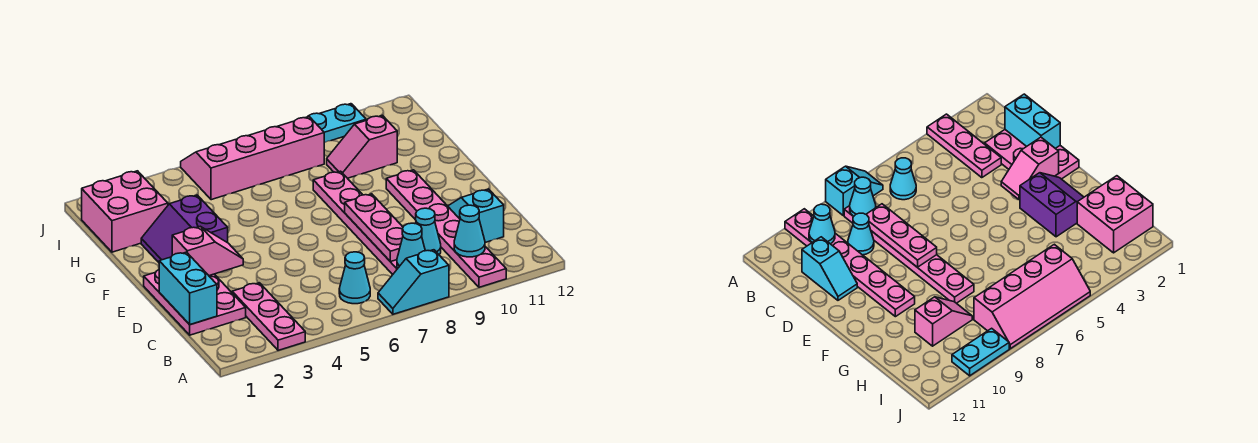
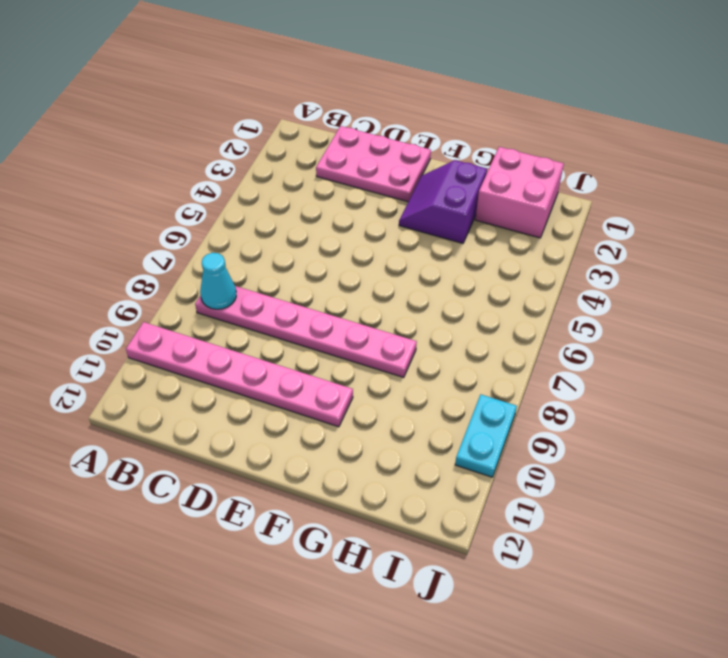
purple 2x2 slope [399,160,487,243] -> purple 2x2 slope turned to [141,195,228,262]
none -> pink 1x3 plate [232,283,305,350]
none -> cyan 1x2 slope [378,250,449,314]
none -> cyan 1x1 cone [339,252,370,304]

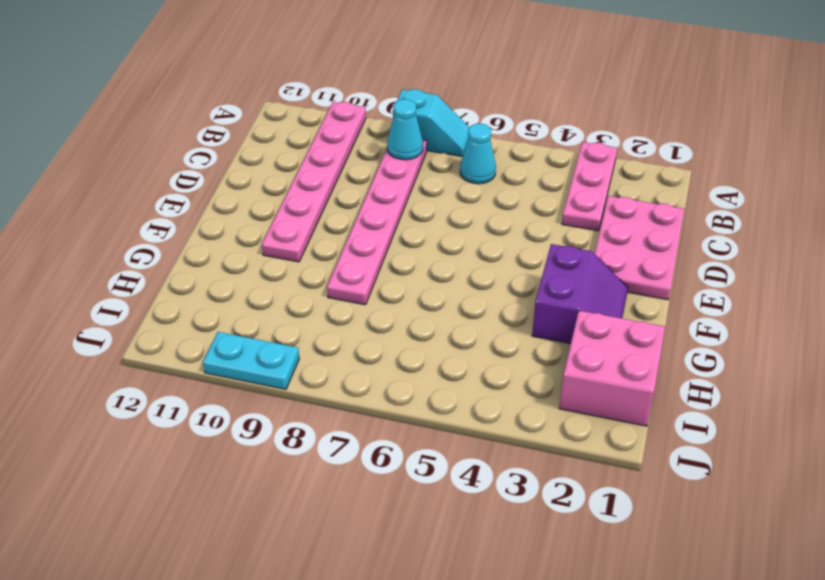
none -> cyan 1x1 cone [415,208,441,255]
none -> cyan 1x2 slope [448,189,504,243]
none -> pink 1x2 slope [327,115,397,178]

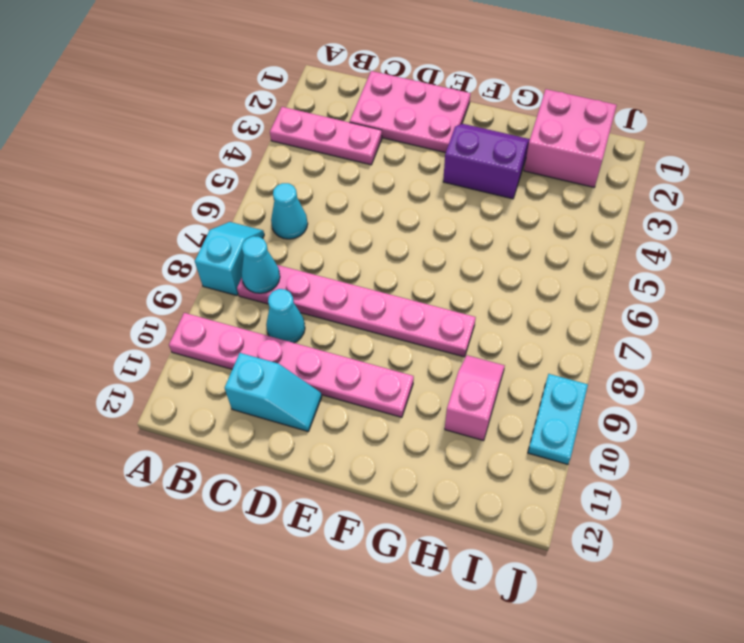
none -> pink 2x4 slope [181,117,324,200]
none -> cyan 1x1 cone [454,205,485,257]
none -> cyan 1x2 brick [159,252,217,325]

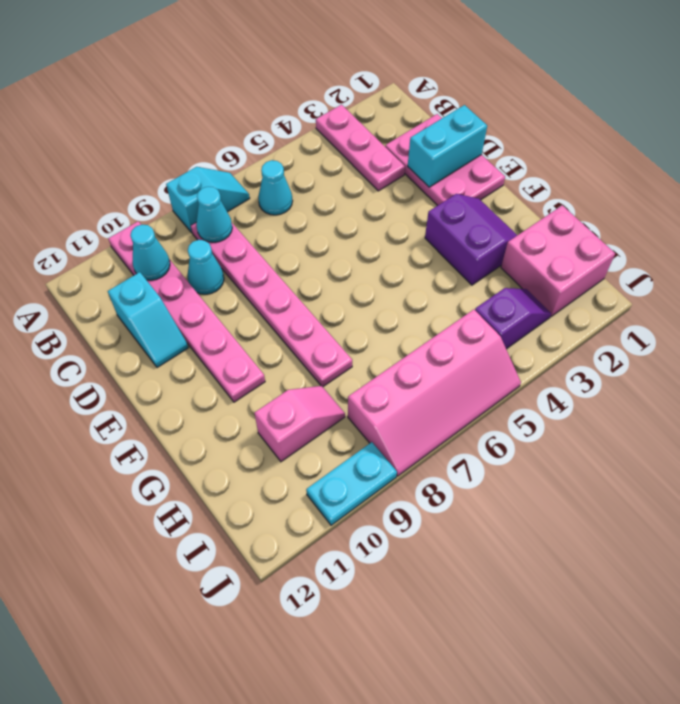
cyan 1x2 brick [408,105,487,187] -> cyan 1x2 brick turned to [159,252,217,325]
purple 1x2 slope [475,288,551,349] -> none
none -> pink 1x3 plate [345,194,403,262]
none -> pink 1x2 slope [172,226,243,276]

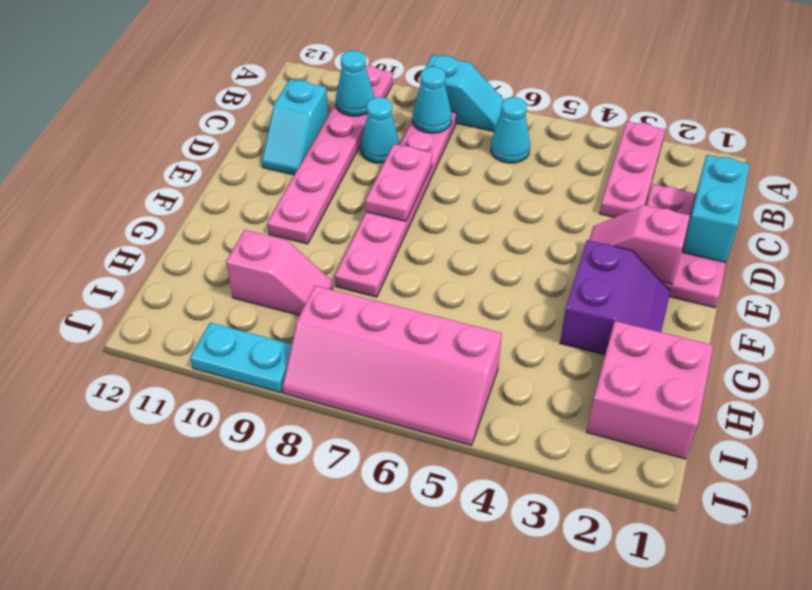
pink 1x2 plate [366,144,432,221] -> pink 1x3 plate [345,194,403,262]

